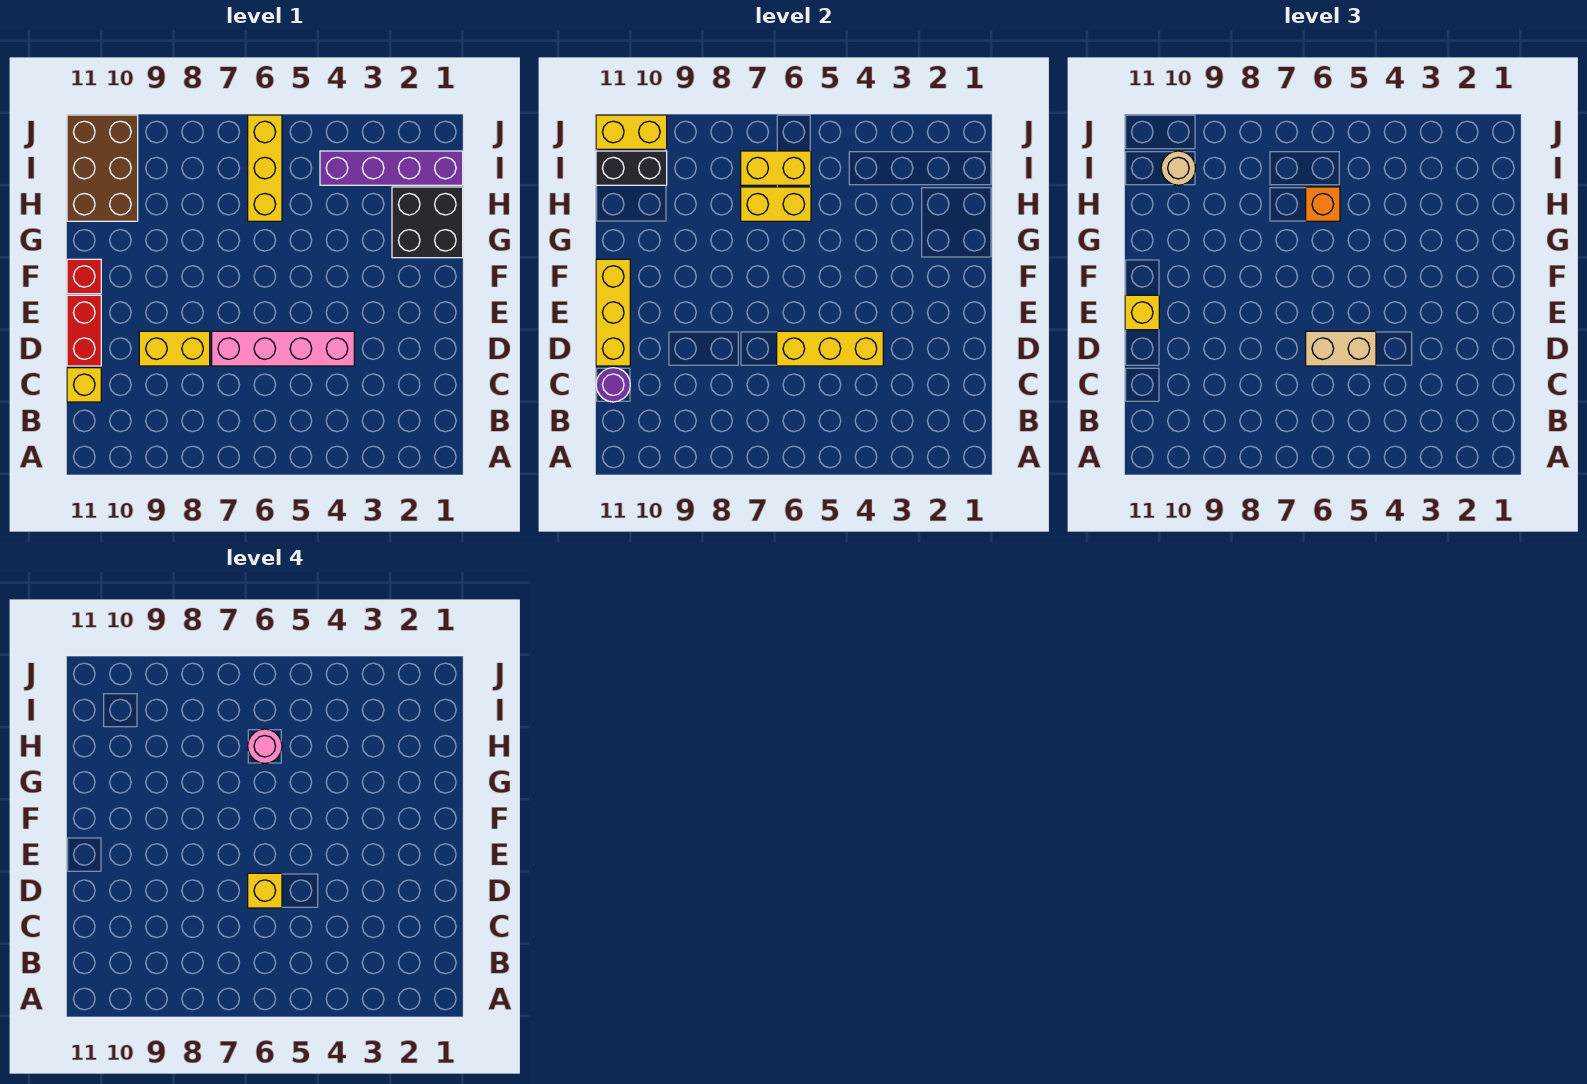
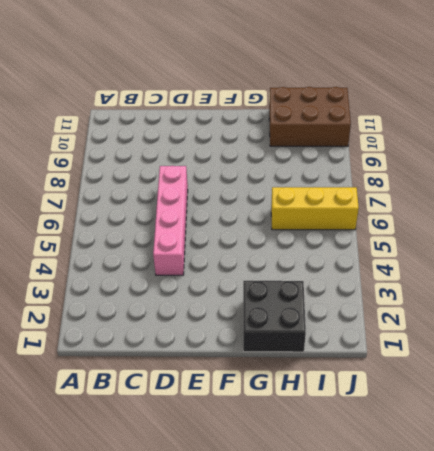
none -> yellow 1x1 brick [67,368,101,402]
none -> yellow 1x2 brick [139,331,210,366]
none -> red 1x2 brick [67,295,101,366]

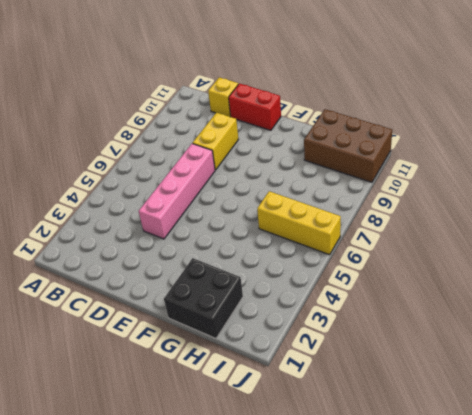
none -> red 1x1 brick [67,259,101,294]
none -> purple 1x4 brick [320,151,463,185]
none -> purple 1x1 round brick [596,368,630,402]

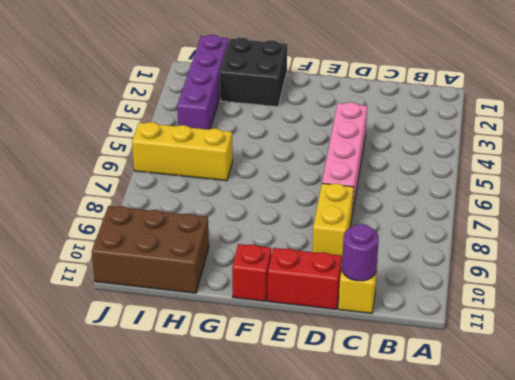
none -> yellow 1x3 brick [777,331,883,366]
none -> yellow 1x3 brick [596,259,630,366]
none -> yellow 1x2 brick [741,187,811,221]

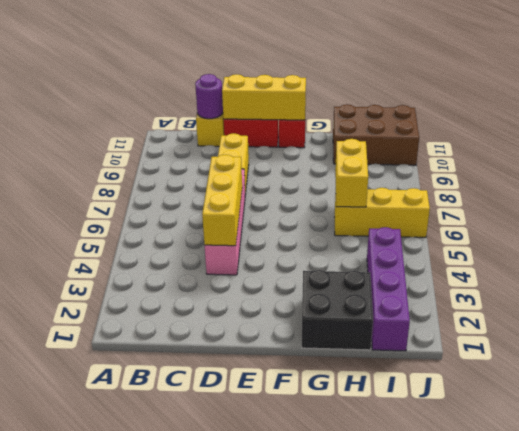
none -> yellow 1x2 brick [741,151,811,185]
none -> black 1x2 brick [596,151,667,185]
none -> yellow 1x2 brick [596,115,667,149]

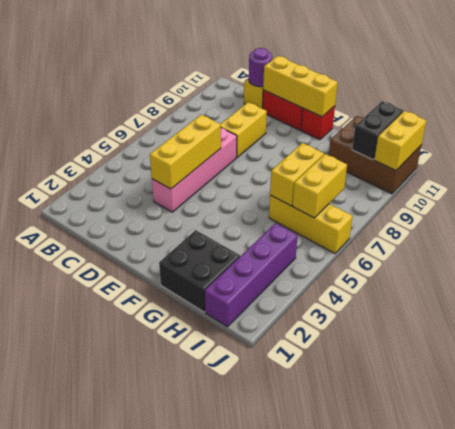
none -> tan 1x2 brick [1306,331,1376,366]
none -> yellow 1x1 brick [1125,295,1159,330]
none -> orange 1x1 brick [1306,187,1340,221]

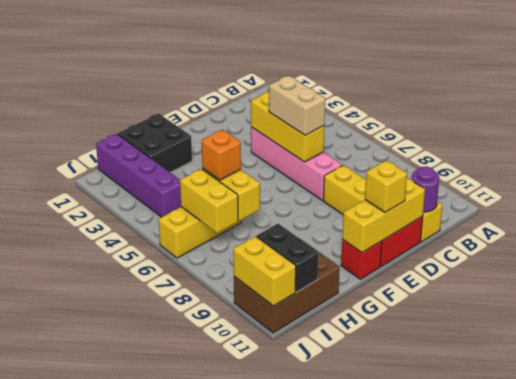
none -> tan 1x1 round brick [1161,151,1196,185]
none -> yellow 1x1 brick [248,873,282,908]
none -> pink 1x1 round brick [248,729,282,763]

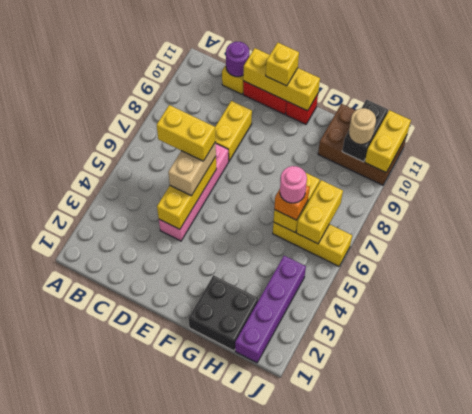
yellow 1x2 brick [157,105,216,161] -> yellow 1x1 brick [248,873,282,908]

